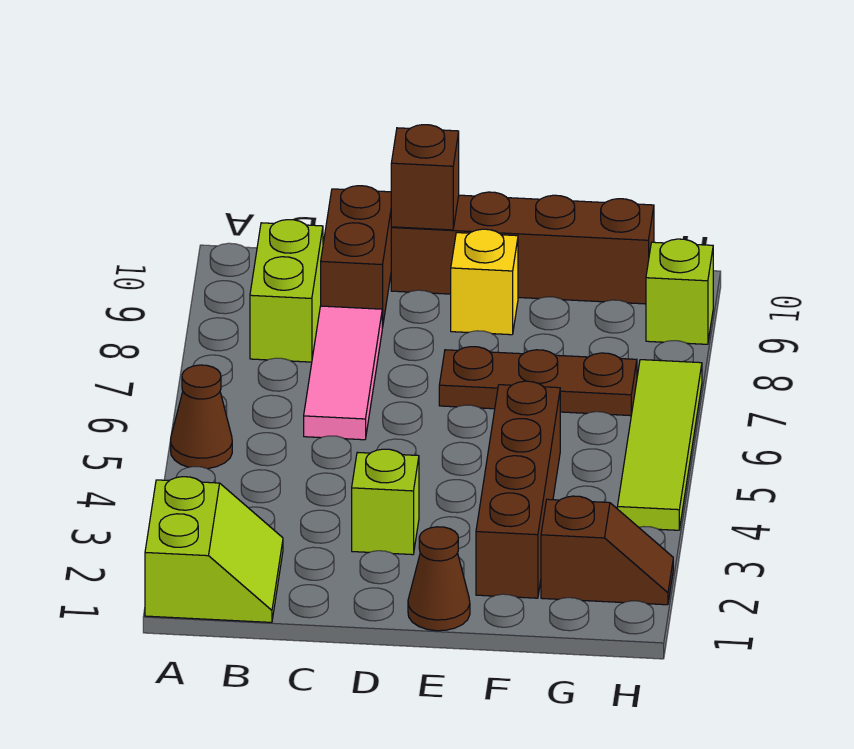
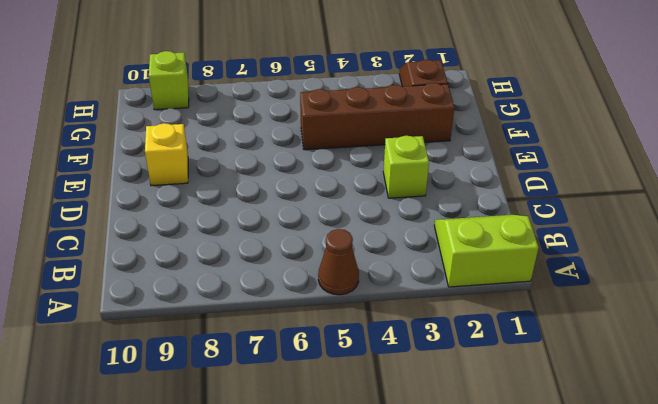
none -> lime 1x2 brick [250,220,323,362]
none -> pink 1x3 tile [304,306,382,440]
none -> brown 1x2 brick [321,186,391,328]

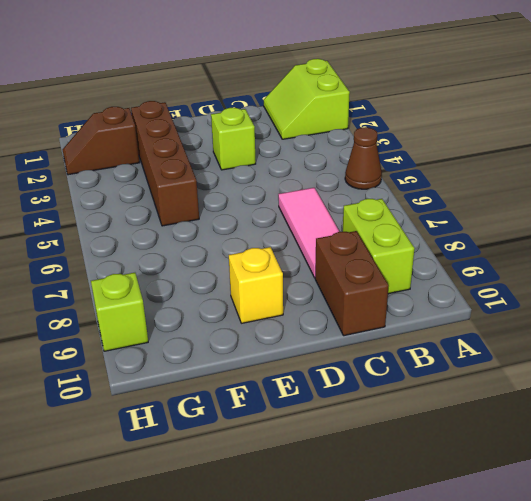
none -> brown 1x4 brick [391,192,654,304]
none -> brown 1x1 cone [408,527,470,631]
none -> brown 1x3 plate [439,347,637,416]

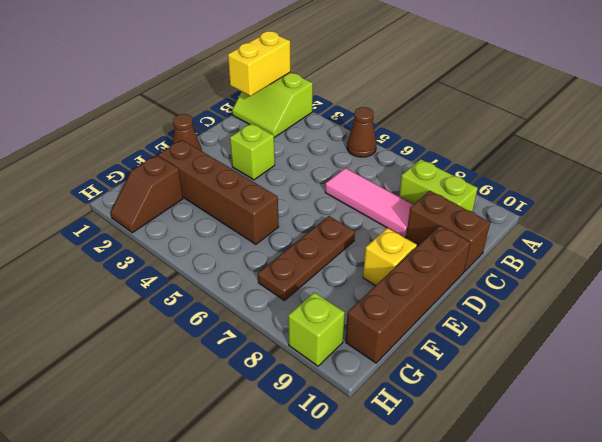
yellow 1x2 brick [228,31,291,96] -> none
none -> lime 1x4 tile [617,360,702,530]
none -> brown 1x1 brick [391,125,459,230]

